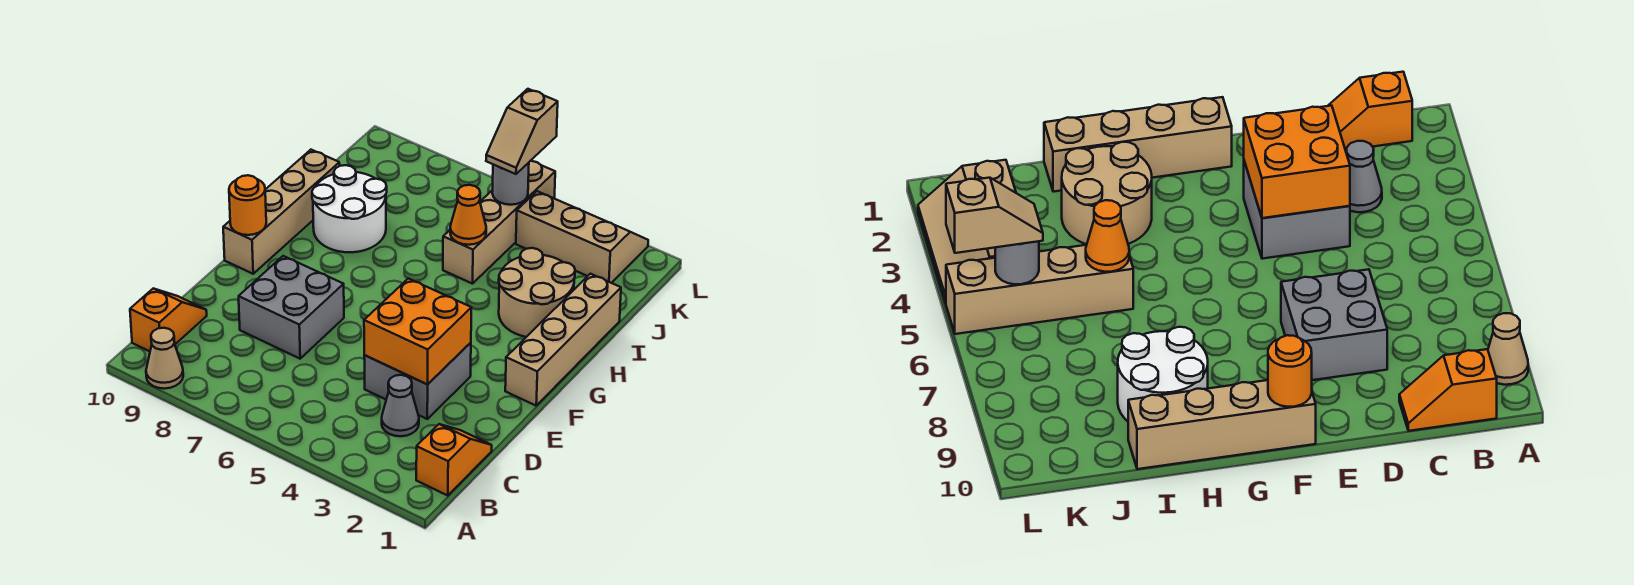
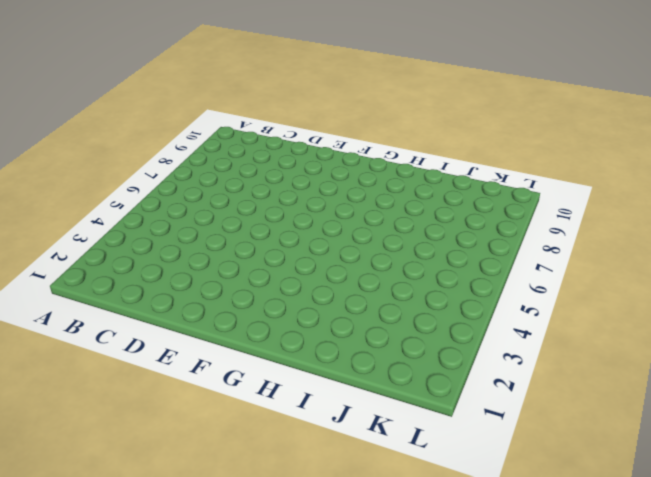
none -> tan 1x1 cone [146,328,183,389]
none -> orange 1x2 slope [416,424,492,496]
none -> orange 1x2 slope [130,289,207,351]

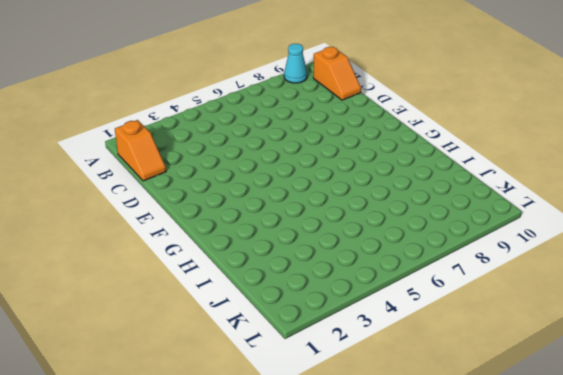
cyan 1x1 cone [284,44,307,83] -> tan 1x1 cone [146,328,183,389]
none -> grey 1x1 cone [382,375,419,436]
none -> grey 2x2 brick [364,343,471,419]
none -> grey 2x2 brick [239,256,344,359]

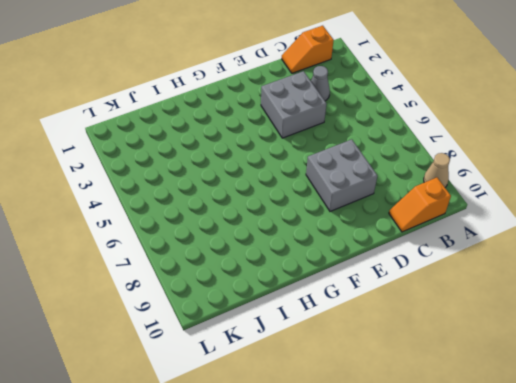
none -> tan 1x4 brick [505,274,621,406]
none -> tan 1x4 brick [223,150,340,274]
none -> tan 2x2 round brick [499,248,575,337]

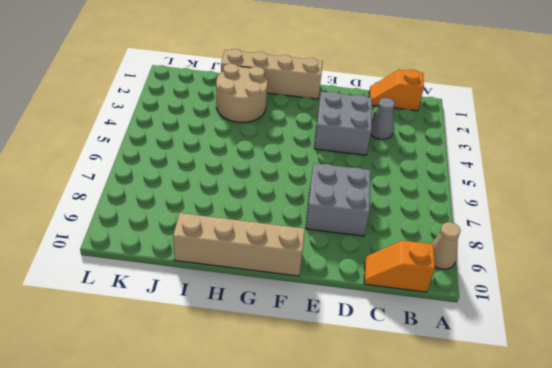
none -> white 2x2 round brick [312,165,387,252]
none -> tan 1x4 brick [443,161,555,284]
none -> tan 2x3 slope [516,191,648,283]

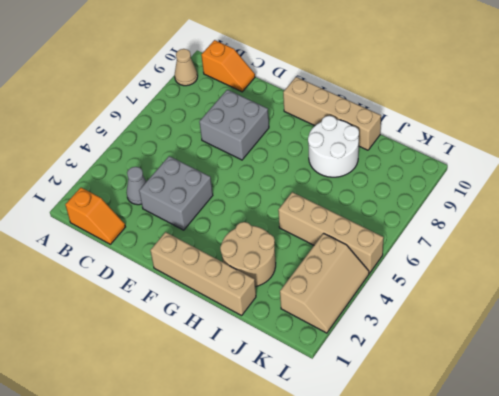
none -> orange 2x2 brick [364,278,471,384]
none -> orange 1x1 round brick [229,175,266,235]
none -> orange 1x1 cone [450,185,486,245]

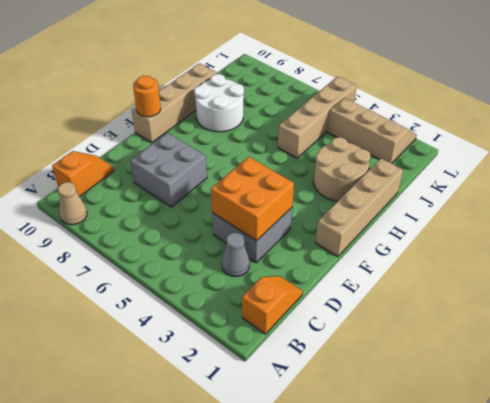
none -> orange 1x1 cone [450,185,486,245]
none -> grey 1x1 round brick [492,163,529,205]
none -> tan 1x2 slope [486,89,558,174]

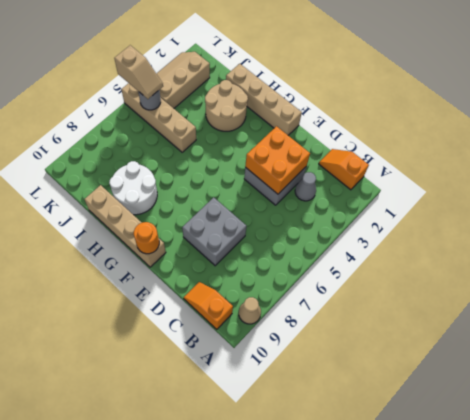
none -> orange 1x1 cone [450,185,486,245]

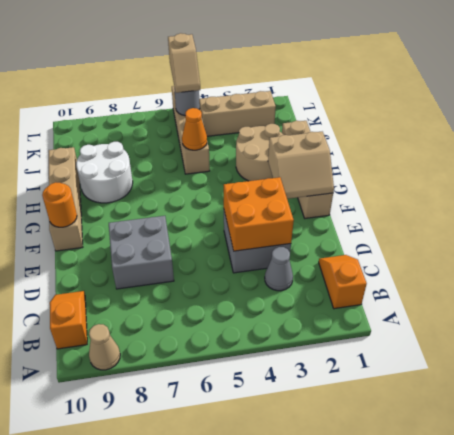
tan 2x2 slope [268,132,334,199] -> none

